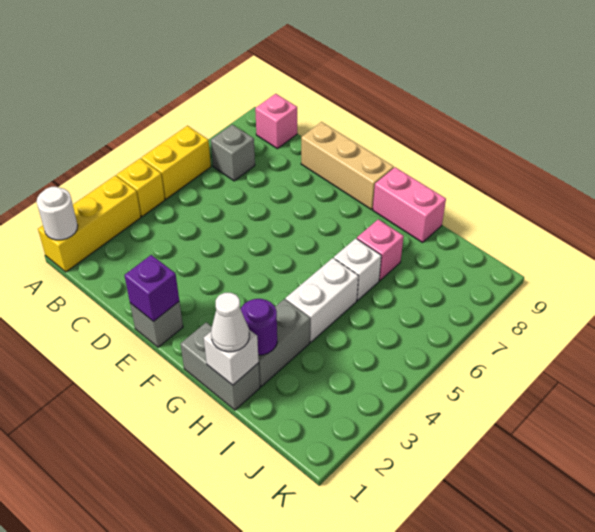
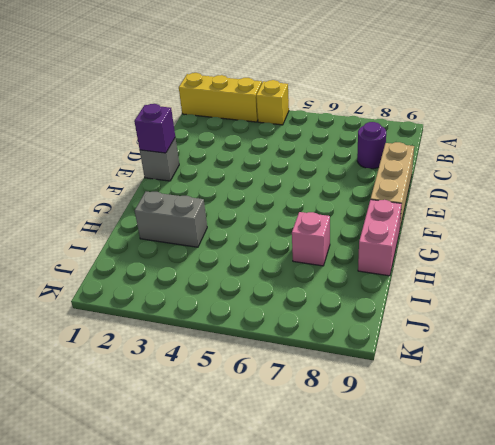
purple 1x1 round brick [357,122,386,169] -> purple 1x1 round brick moved to [241,299,277,355]
none -> yellow 1x2 brick [141,126,211,199]
none -> grey 1x1 brick [211,124,255,181]
none -> pink 1x1 brick [255,94,297,149]

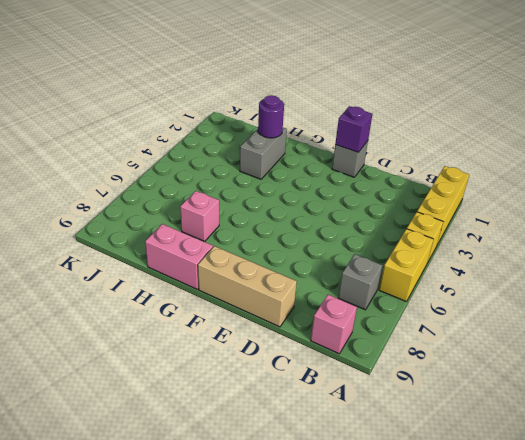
none -> grey 1x2 brick [181,322,260,410]
none -> white 1x2 brick [286,258,358,342]
none -> white 1x1 brick [334,238,381,300]

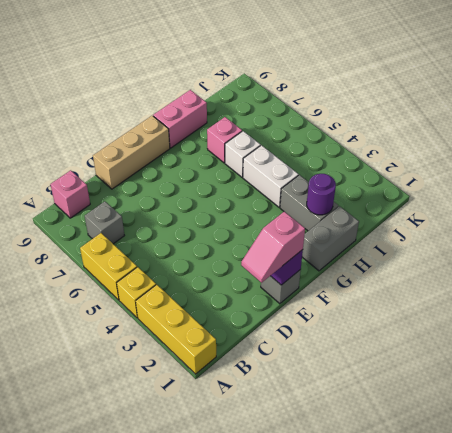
pink 1x2 slope [241,212,305,283] -> none
none -> white 1x1 round brick [37,187,78,240]
none -> white 1x1 brick [204,330,259,385]
none -> white 1x1 cone [211,293,249,352]

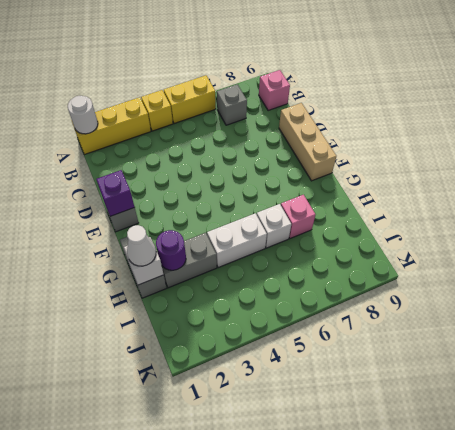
none -> pink 1x2 brick [373,167,446,243]

